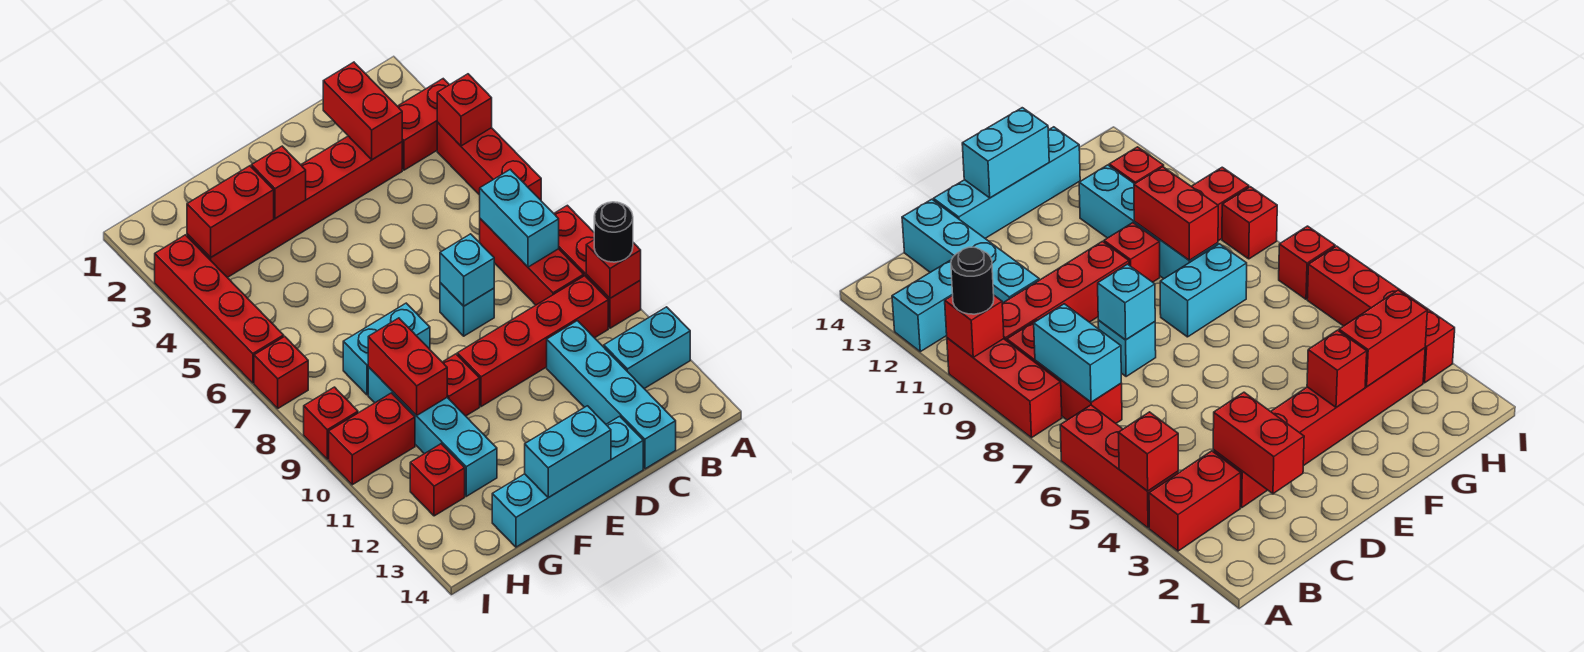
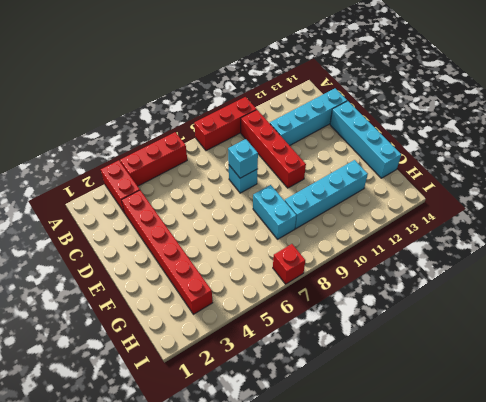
none -> cyan 1x2 brick [604,307,690,389]
none -> red 1x3 brick [480,219,584,305]
none -> red 1x1 brick [443,354,480,416]

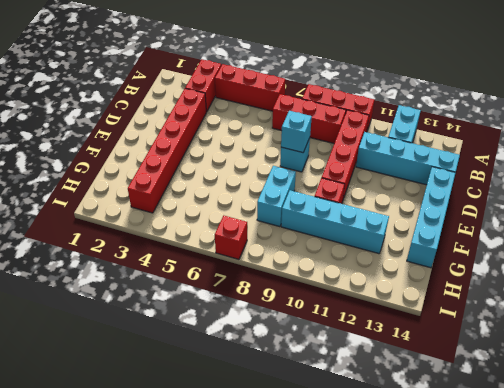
none -> red 1x2 brick [329,393,415,485]
none -> red 1x1 brick [410,444,465,516]
none -> red 1x4 brick [155,235,284,383]

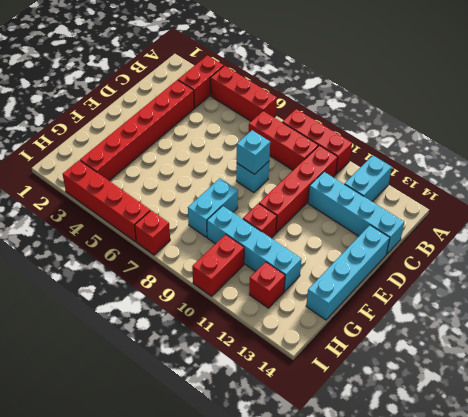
none -> red 1x1 brick [304,387,358,459]
none -> red 1x1 brick [437,74,492,146]
none -> red 1x1 brick [586,240,641,298]

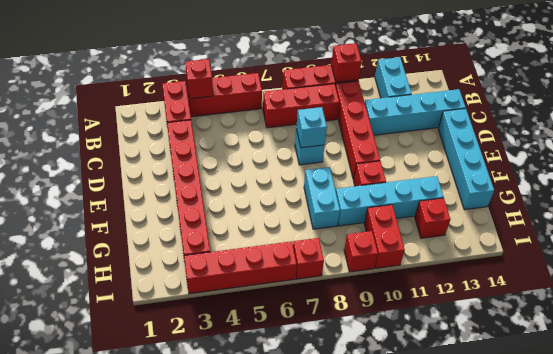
none -> cyan 1x2 brick [480,169,559,267]
none -> red 1x2 brick [323,62,402,160]
none -> cyan 1x2 brick [525,406,611,498]

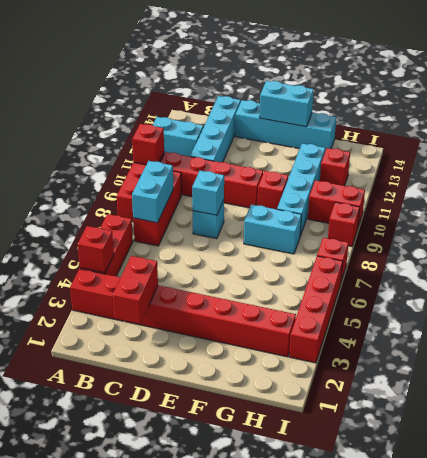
none -> red 1x1 brick [251,146,306,218]
none -> red 1x2 brick [187,166,274,258]
none -> red 1x2 brick [368,318,447,416]

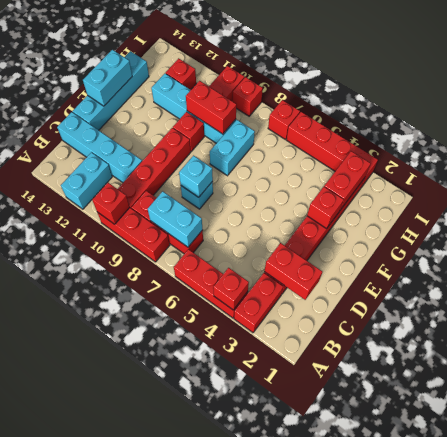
none -> black 1x1 round brick [594,202,633,262]

